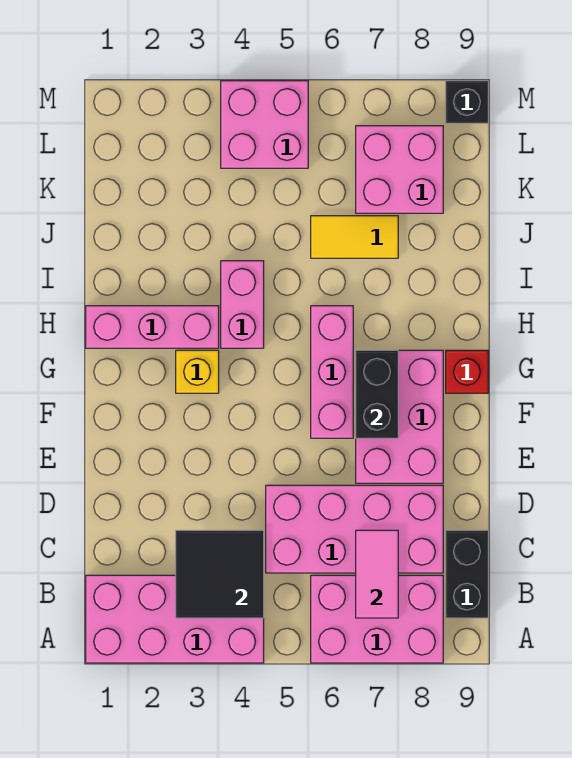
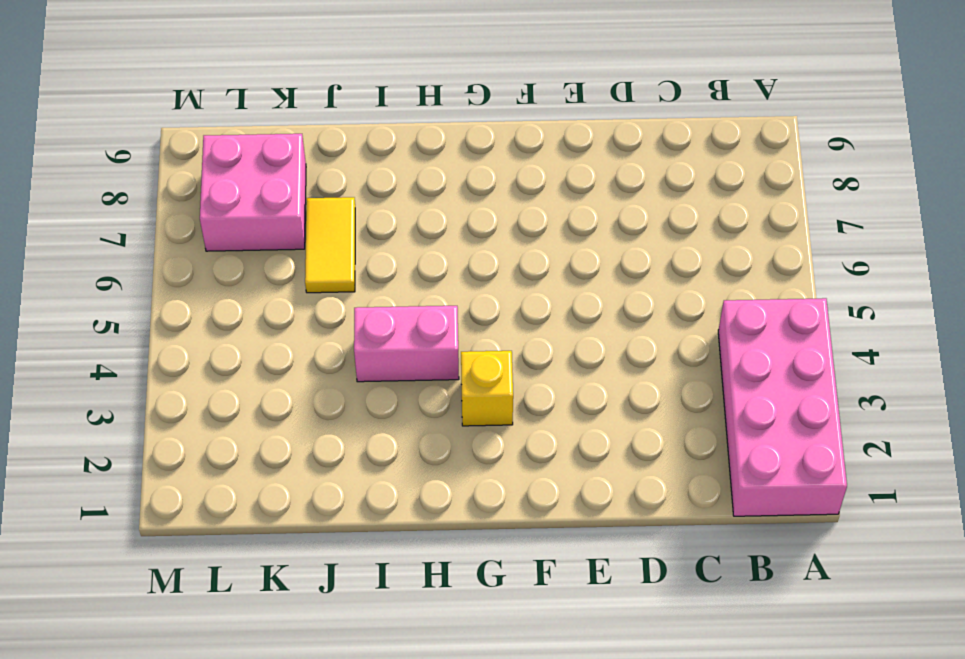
none -> pink 2x3 brick [311,575,443,663]
none -> black 1x2 brick [446,530,488,618]
none -> pink 2x4 brick [266,485,443,573]

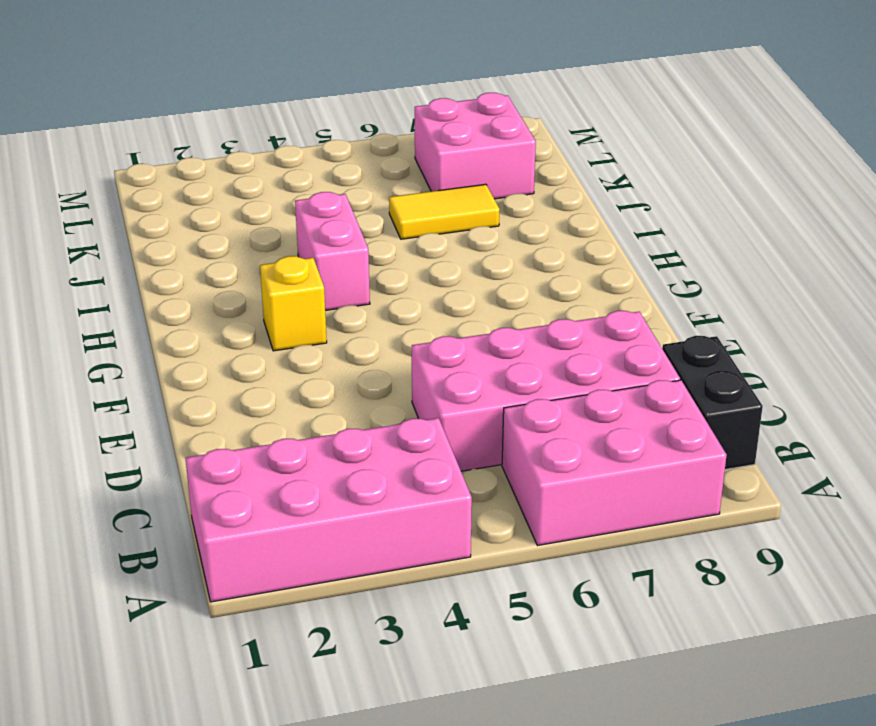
none -> pink 2x3 brick [356,350,443,483]
none -> pink 1x3 brick [311,306,353,438]
none -> red 1x1 brick [446,350,488,393]

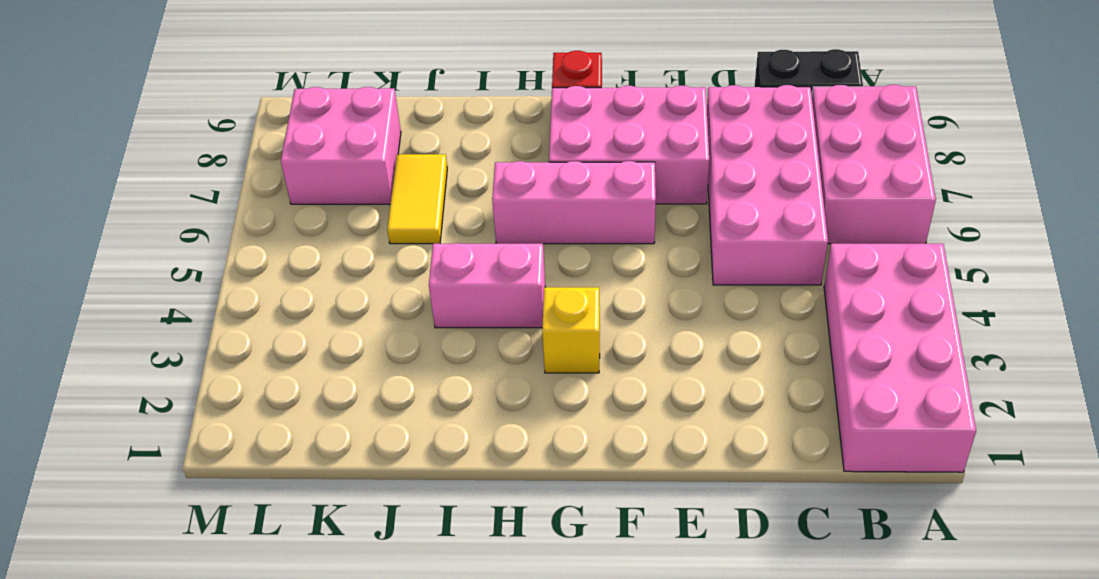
none -> pink 1x3 brick [86,306,219,348]
none -> pink 2x2 brick [221,81,308,168]
none -> black 1x1 brick [446,81,488,123]

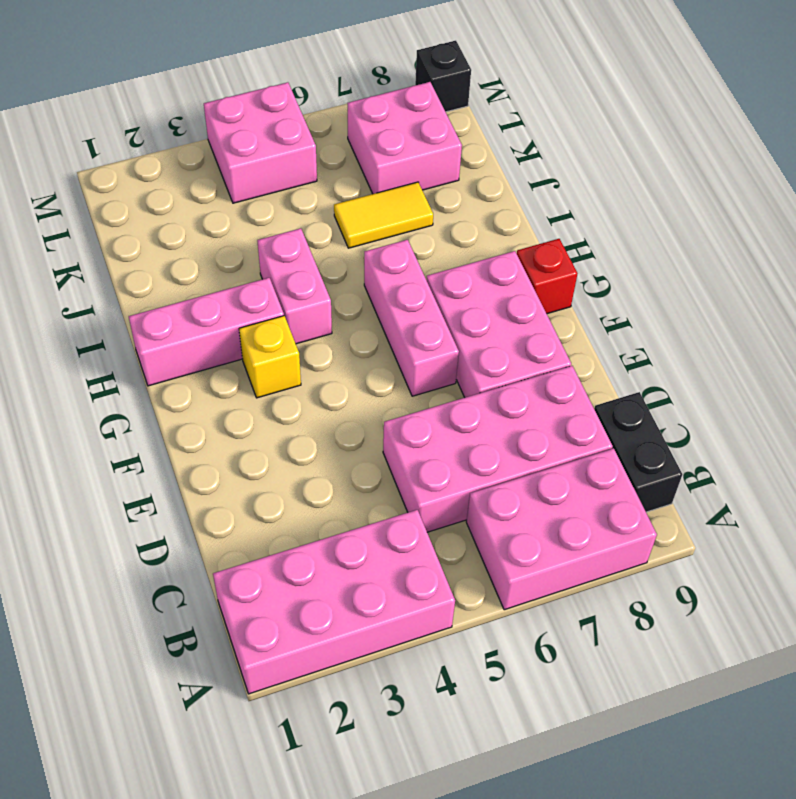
none -> black 2x2 tile [176,530,264,618]
none -> pink 1x2 tile [356,530,398,618]
none -> black 1x2 brick [356,350,398,438]

